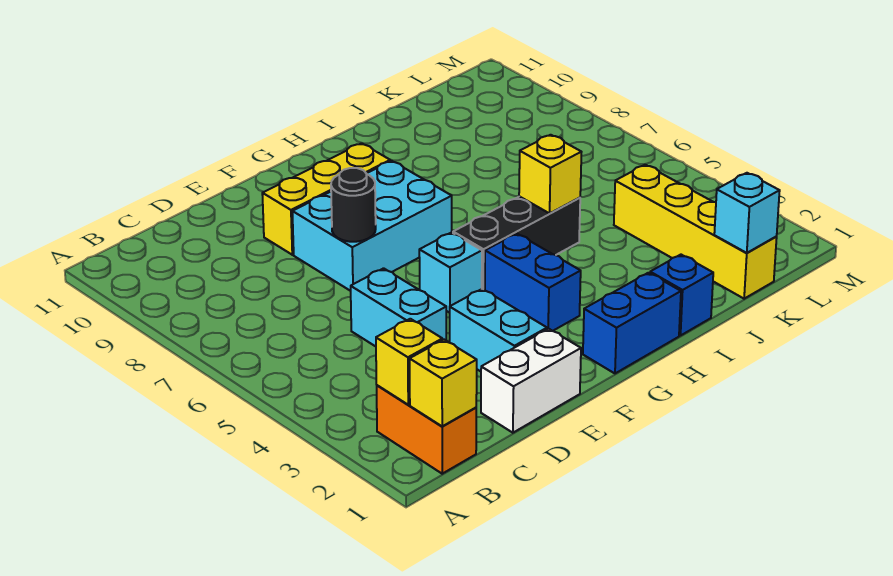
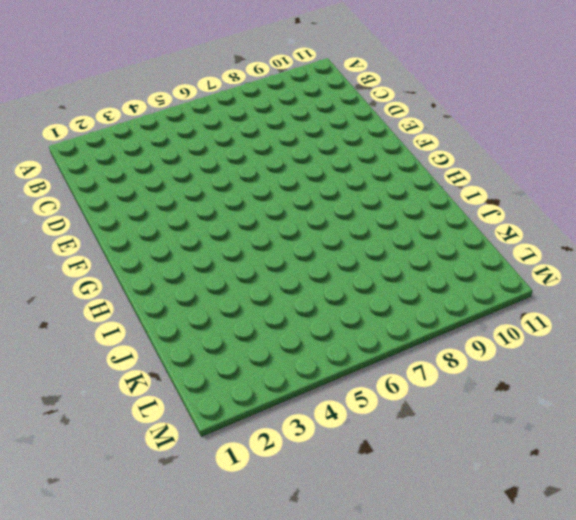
none -> orange 1x2 brick [377,385,476,474]
none -> white 1x2 brick [481,329,581,433]
none -> cyan 1x2 brick [351,268,446,346]

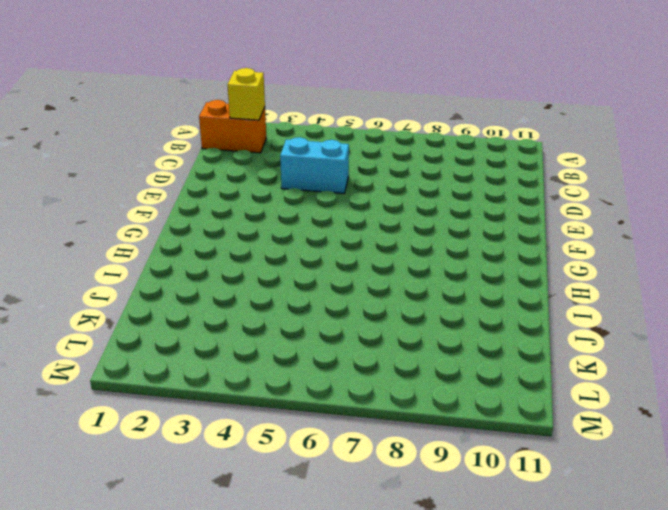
none -> white 1x2 brick [481,329,581,433]
none -> cyan 1x2 brick [450,289,547,371]
none -> cyan 2x3 brick [292,161,452,291]

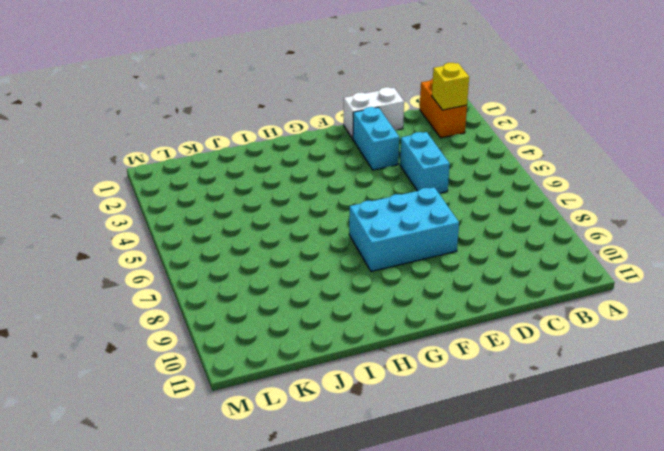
none -> yellow 1x3 brick [262,143,390,255]
none -> cyan 1x1 brick [419,232,482,313]
none -> blue 1x2 brick [583,273,681,373]

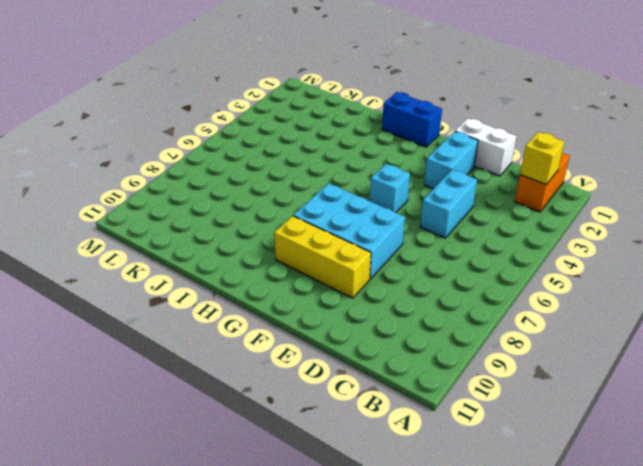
none -> blue 1x2 brick [485,234,581,331]
none -> black 1x3 brick [453,196,580,290]
none -> blue 1x1 brick [650,255,713,336]

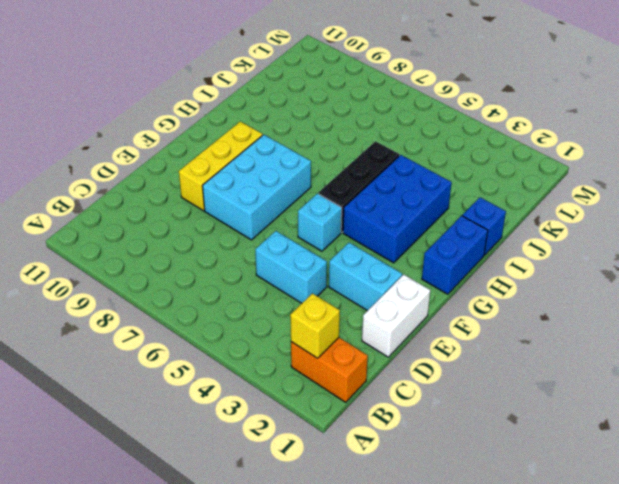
blue 2x3 brick [343,155,452,263] -> blue 1x2 brick [485,234,581,331]
none -> yellow 1x4 brick [614,165,777,299]
none -> yellow 1x1 brick [410,340,477,426]
none -> black 1x1 round brick [331,168,376,242]

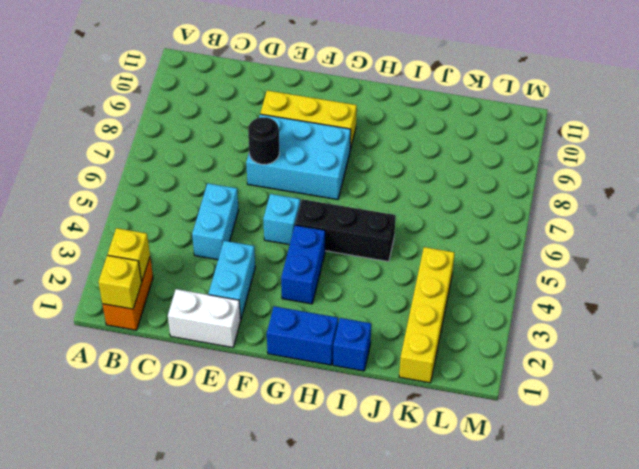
none -> yellow 1x1 brick [519,135,581,213]
none -> cyan 1x1 brick [714,173,780,253]

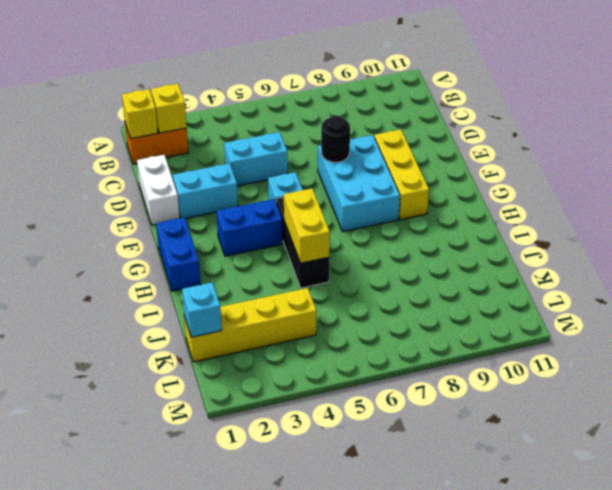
yellow 1x2 brick [284,188,330,263] -> yellow 1x1 brick [519,135,581,213]
none -> blue 1x1 brick [650,255,713,336]

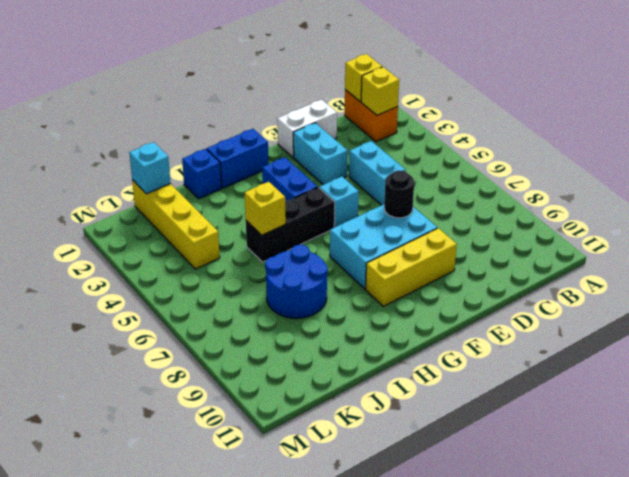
blue 2x2 round brick [265,245,328,318] -> none

